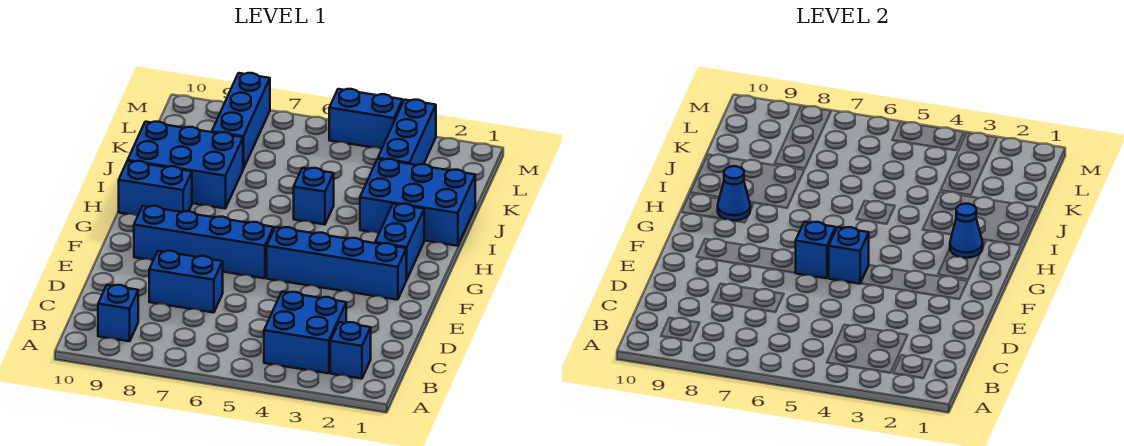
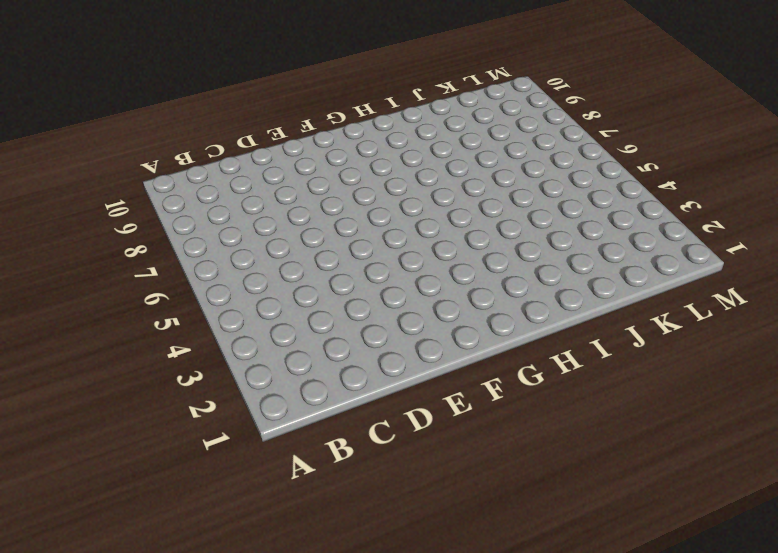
none -> blue 1x1 brick [330,322,371,379]
none -> blue 2x2 brick [264,292,346,373]
none -> blue 1x1 brick [98,285,138,341]

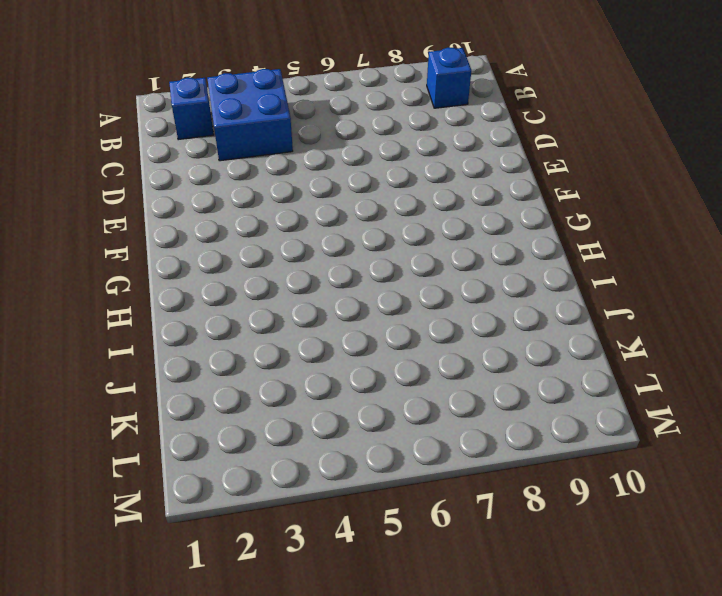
none -> blue 1x2 brick [149,251,223,313]
none -> blue 1x4 brick [267,227,406,300]
none -> blue 1x4 brick [134,206,274,278]

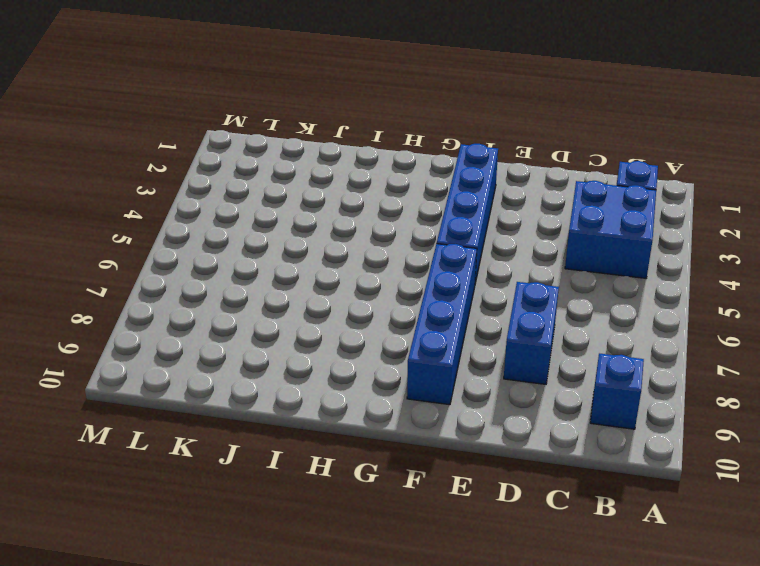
none -> blue 1x2 brick [375,204,424,280]
none -> blue 1x2 brick [119,161,192,216]
none -> blue 2x3 brick [360,159,475,246]

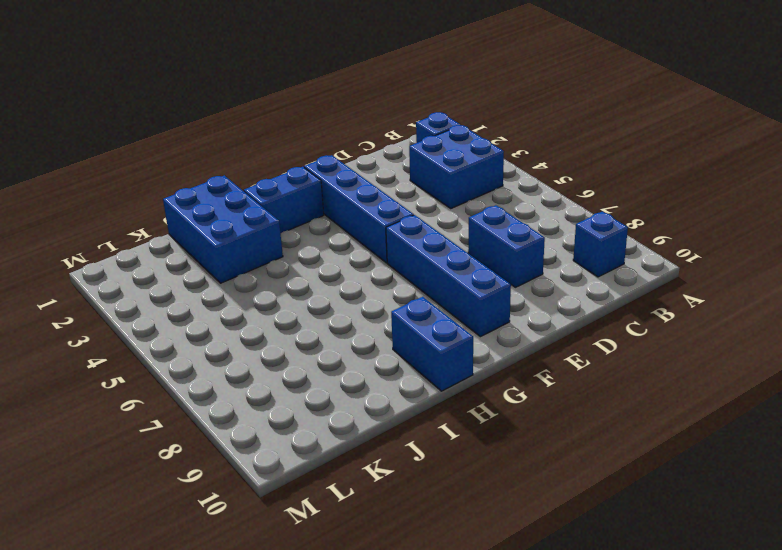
none -> blue 1x1 brick [294,168,334,224]
none -> blue 2x3 brick [128,122,243,208]
none -> blue 1x3 brick [378,100,436,165]

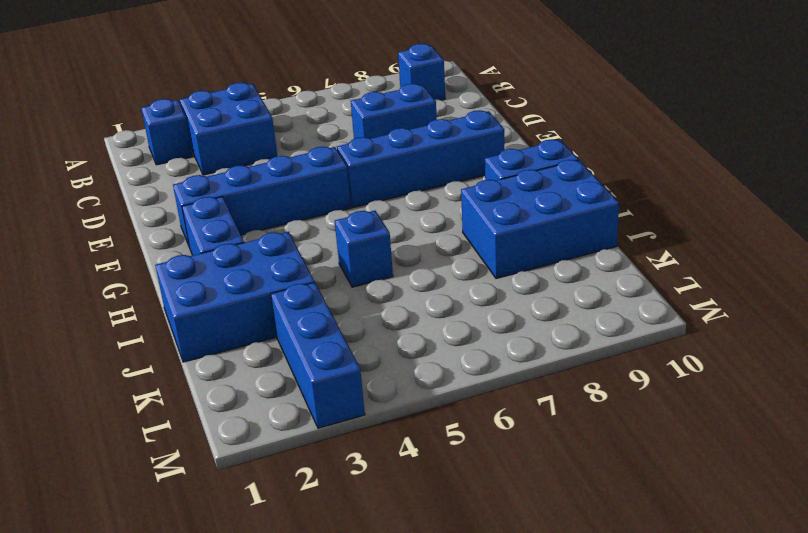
none -> blue 1x3 brick [212,73,270,169]
none -> blue 1x2 brick [329,89,403,149]
none -> blue 1x1 brick [829,227,869,284]

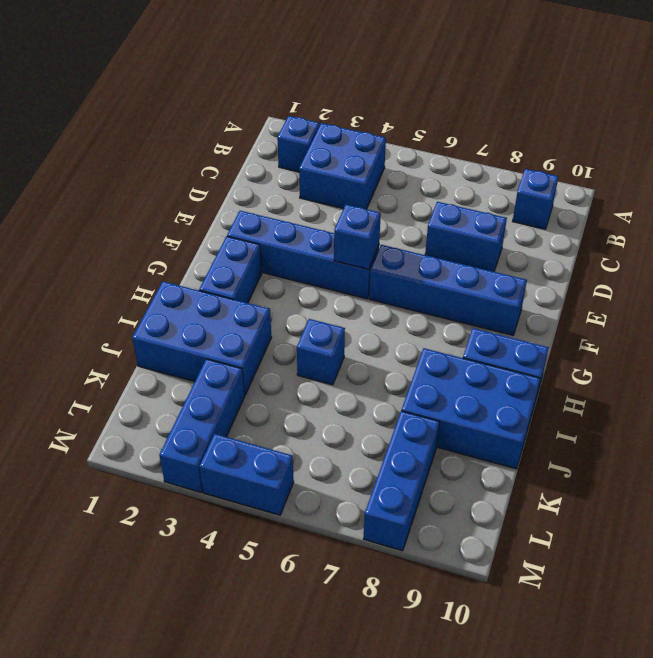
none -> blue 1x1 brick [796,222,836,278]
none -> blue 1x1 cone [950,204,983,258]
none -> blue 1x1 cone [718,166,750,221]

